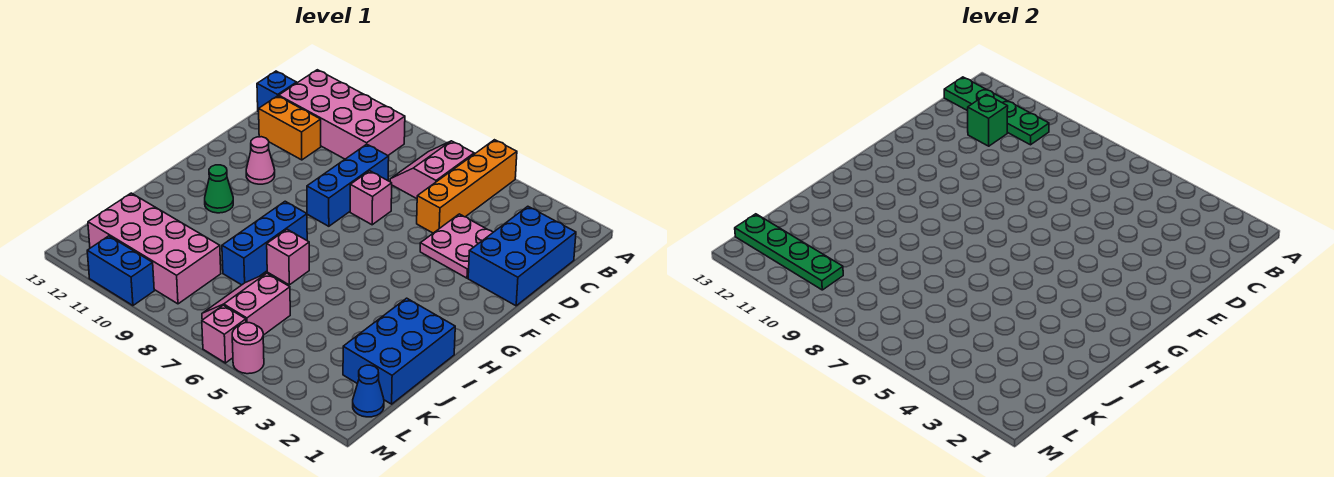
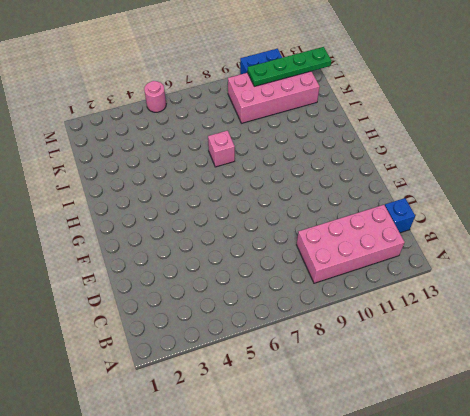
none -> orange 1x4 brick [417,140,517,233]
none -> pink 2x2 slope [390,141,474,199]
none -> blue 2x3 brick [468,206,576,306]

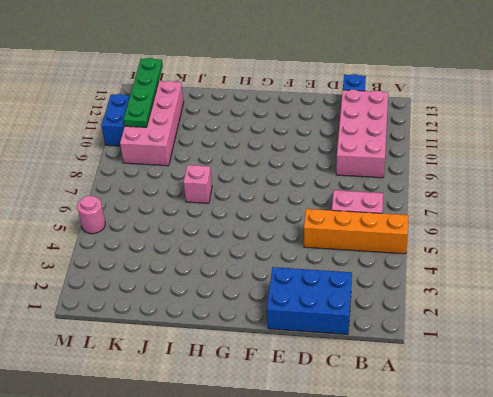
none -> pink 2x2 plate [420,214,493,278]
none -> blue 1x3 brick [307,144,389,226]
none -> orange 1x2 brick [259,96,321,160]

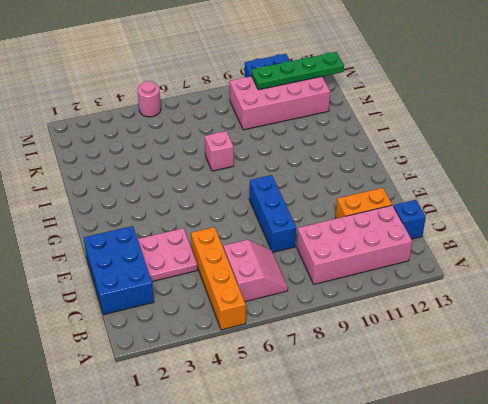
none -> pink 1x1 brick [350,171,392,225]
none -> pink 1x1 cone [246,137,275,184]
none -> blue 1x3 brick [222,201,307,285]

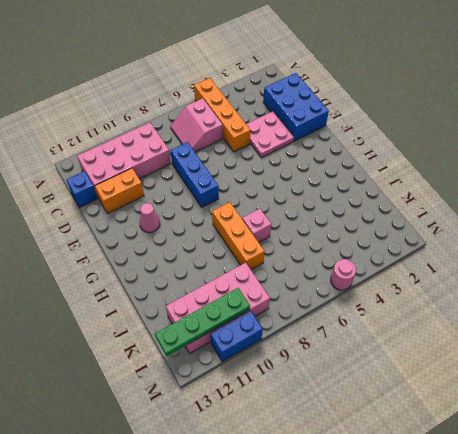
orange 1x3 brick [212,202,265,270] -> blue 1x3 brick [222,201,307,285]
none -> pink 1x1 brick [350,171,392,225]
none -> green 1x1 cone [205,165,233,213]
none -> blue 2x3 brick [343,298,455,404]

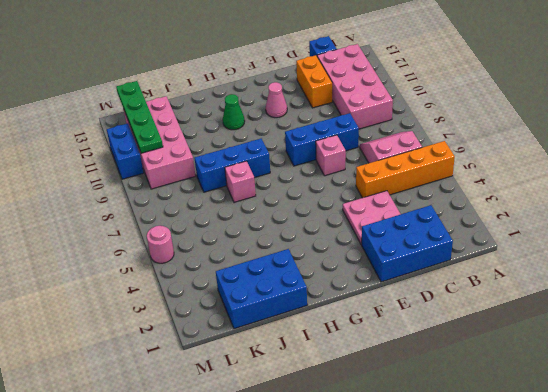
none -> pink 2x2 slope [202,273,290,335]
none -> blue 1x1 cone [353,365,384,417]
none -> pink 1x1 brick [202,305,246,363]

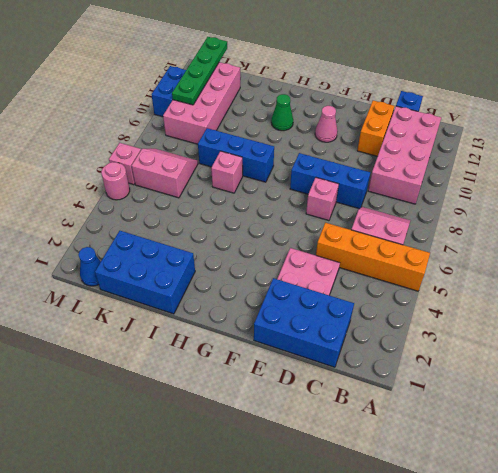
none -> green 1x4 plate [944,77,1049,145]
none -> green 1x1 brick [968,95,1008,146]

